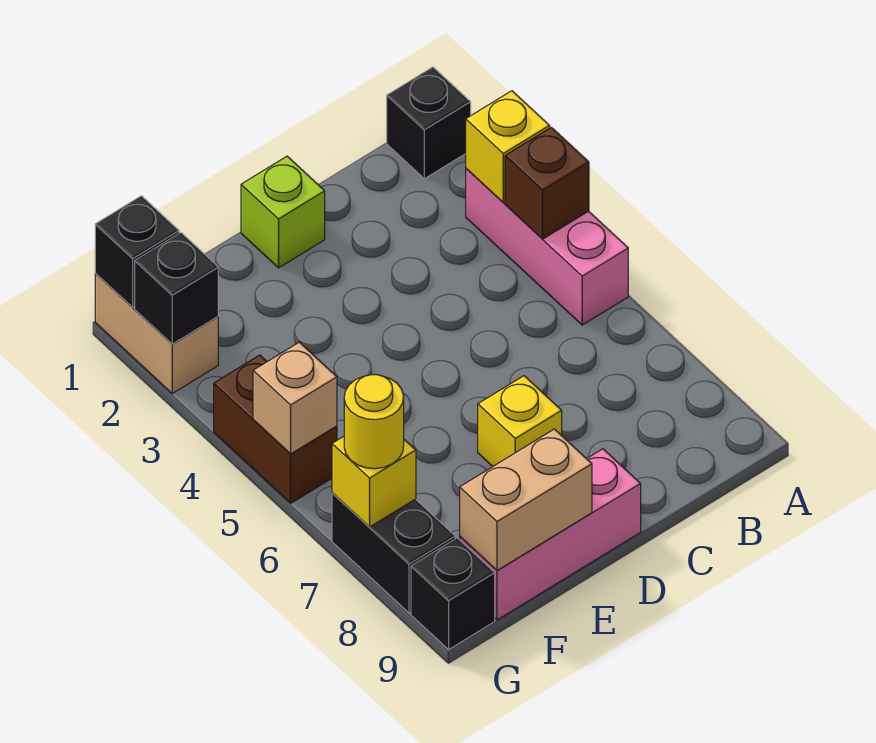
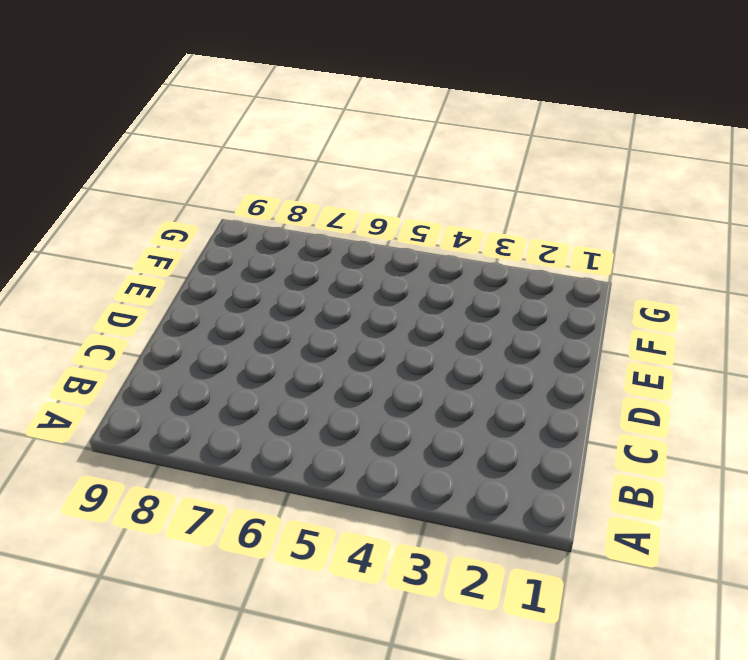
none -> black 1x1 brick [387,67,471,179]
none -> pink 1x3 brick [466,169,628,325]
none -> lime 1x1 brick [241,156,325,268]

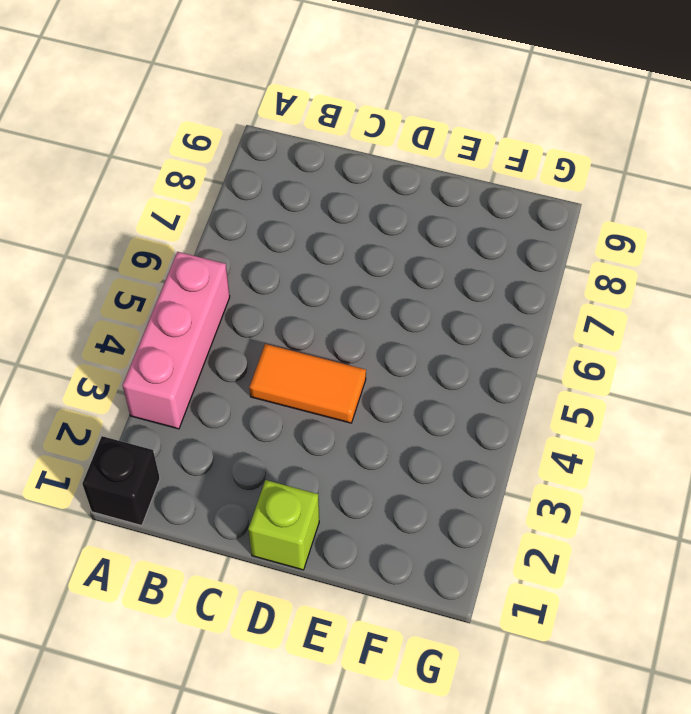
orange 1x2 tile [249,344,366,423] -> none
none -> yellow 1x1 brick [478,376,562,466]
none -> pink 1x3 brick [460,449,641,620]
none -> tan 1x2 brick [95,274,218,393]

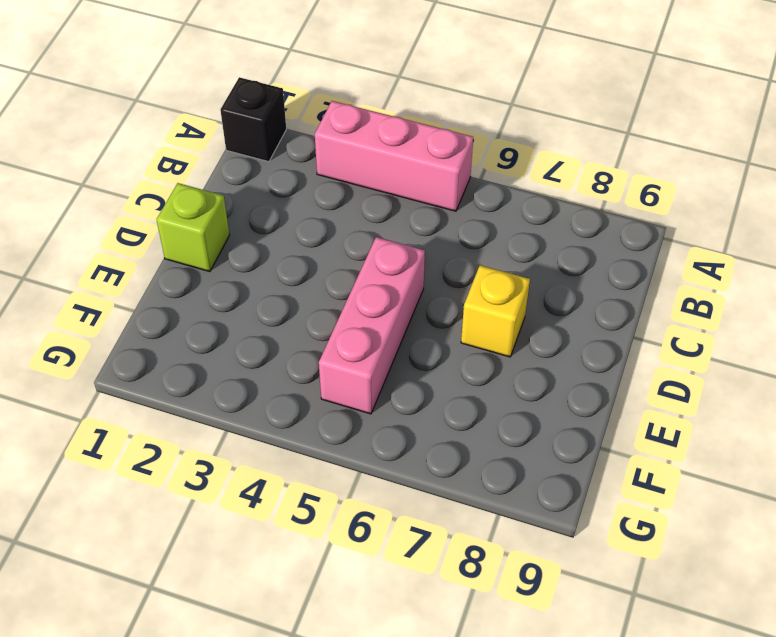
pink 1x3 brick [319,237,425,414] -> pink 1x3 brick moved to [460,449,641,620]
none -> tan 1x2 brick [95,274,218,393]
none -> brown 1x2 brick [214,355,337,503]
none -> black 1x2 brick [332,493,455,613]

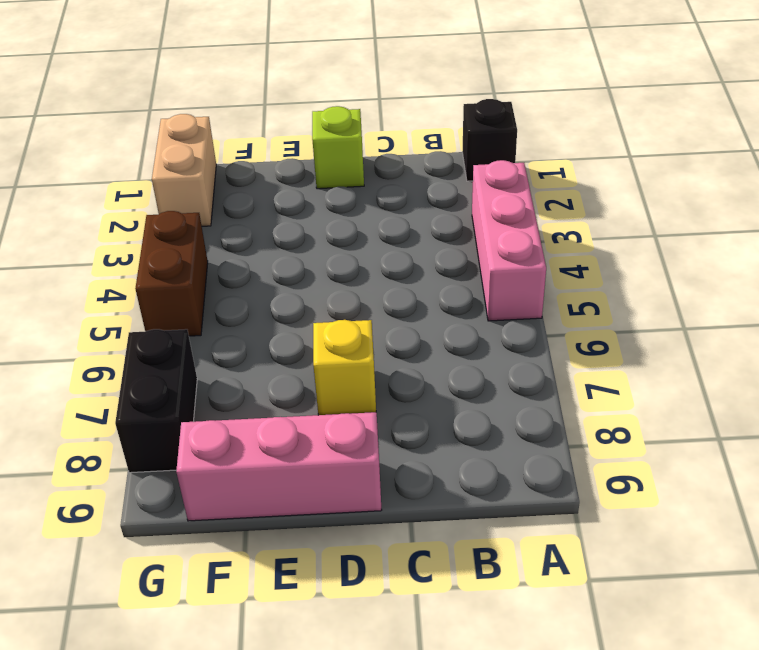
none -> black 1x1 brick [411,538,495,650]
none -> yellow 1x1 brick [466,91,550,202]
none -> brown 1x1 brick [505,127,589,239]

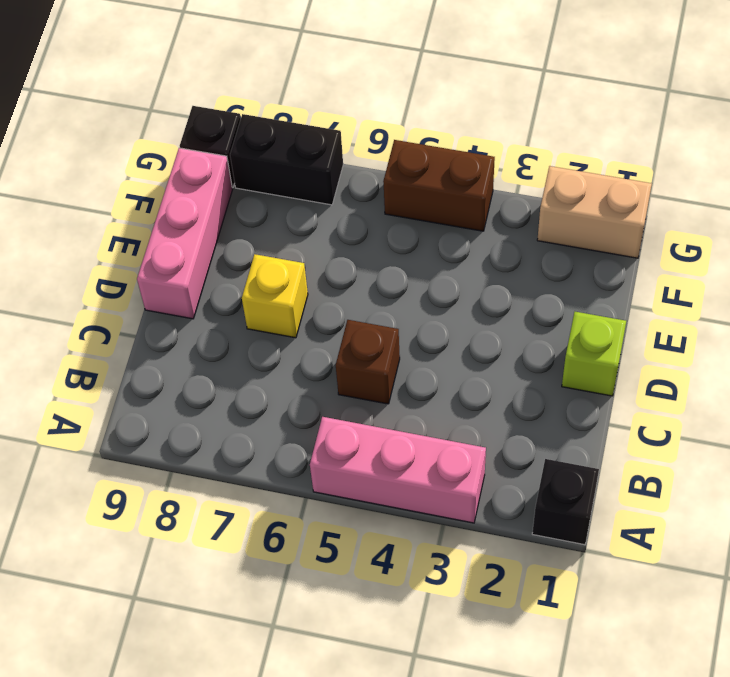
brown 1x1 brick [336,320,400,404] -> brown 1x1 brick moved to [505,127,589,239]
none -> yellow 1x1 brick [466,91,550,202]
none -> tan 1x2 brick [460,429,592,570]
none -> black 1x1 brick [95,196,179,308]

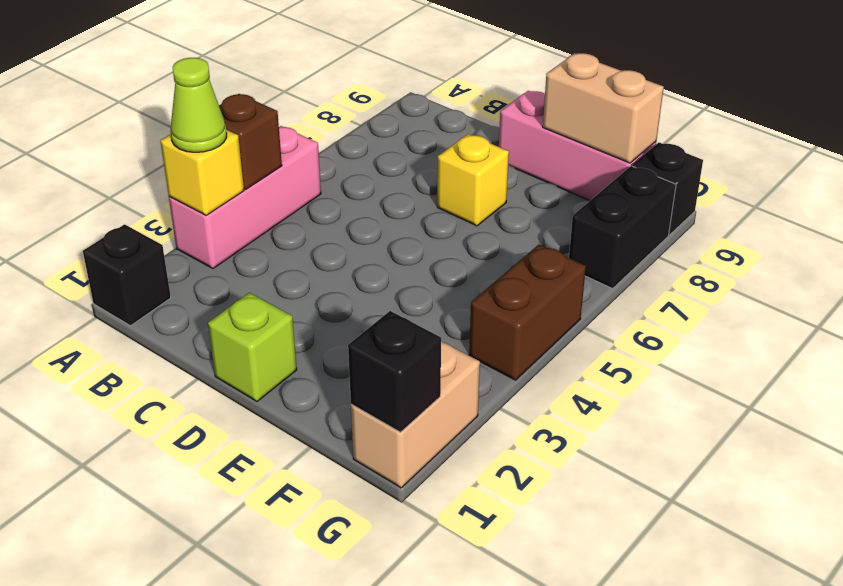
lime 1x1 cone [171,58,227,152] -> none
none -> black 1x1 brick [135,233,218,344]
none -> tan 1x1 brick [253,342,337,454]
none -> yellow 1x1 brick [332,436,416,527]

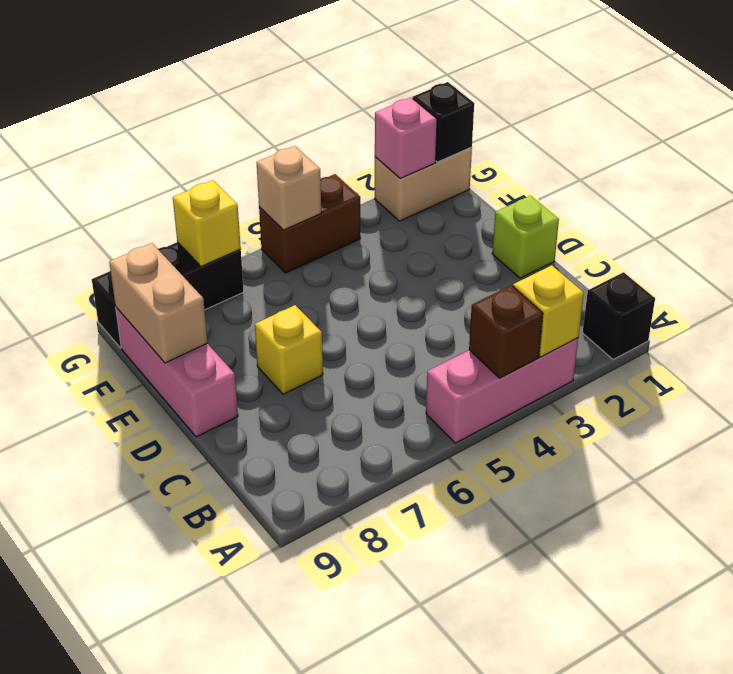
pink 1x1 brick [375,97,437,179] -> black 1x1 brick [135,233,218,344]
none -> yellow 1x1 round brick [344,375,404,469]

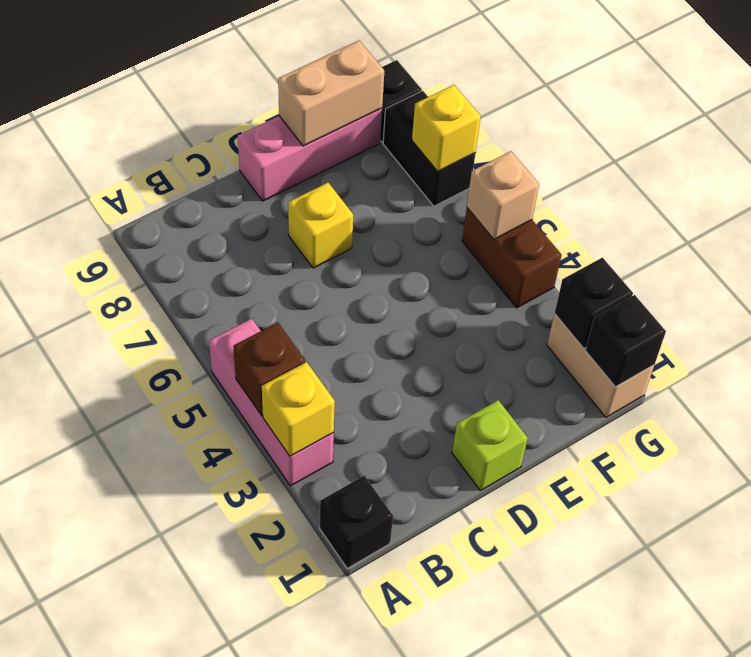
none -> yellow 1x1 round brick [344,375,404,469]

